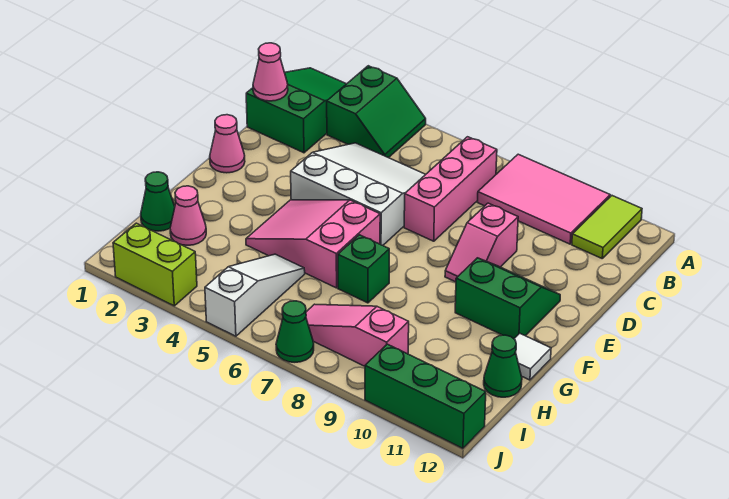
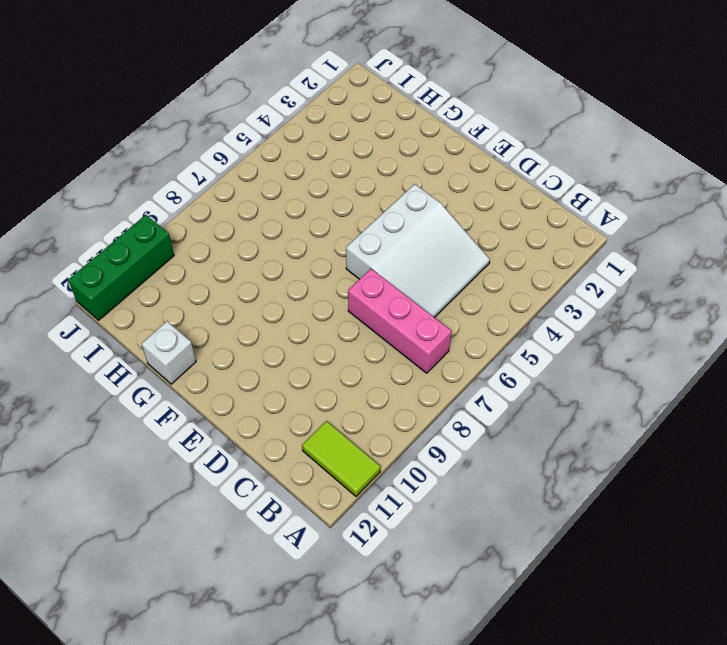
white 1x1 brick [141,321,196,384] -> white 1x1 tile [514,333,551,380]
none -> green 2x3 slope [246,68,346,153]
none -> green 2x2 slope [327,66,426,158]
none -> pink 2x3 tile [478,154,610,244]

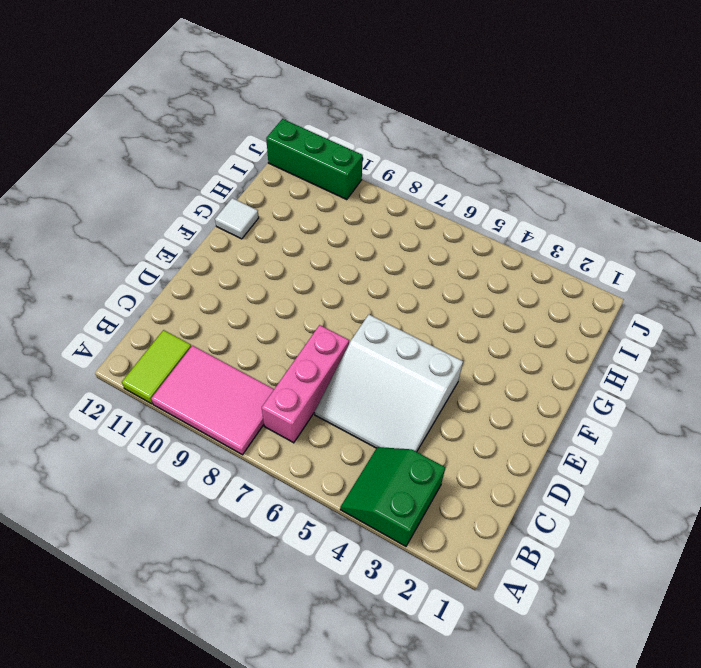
none -> green 2x3 slope [246,68,346,153]
none -> pink 1x2 slope [445,203,518,282]
none -> pink 1x1 cone [210,115,245,173]

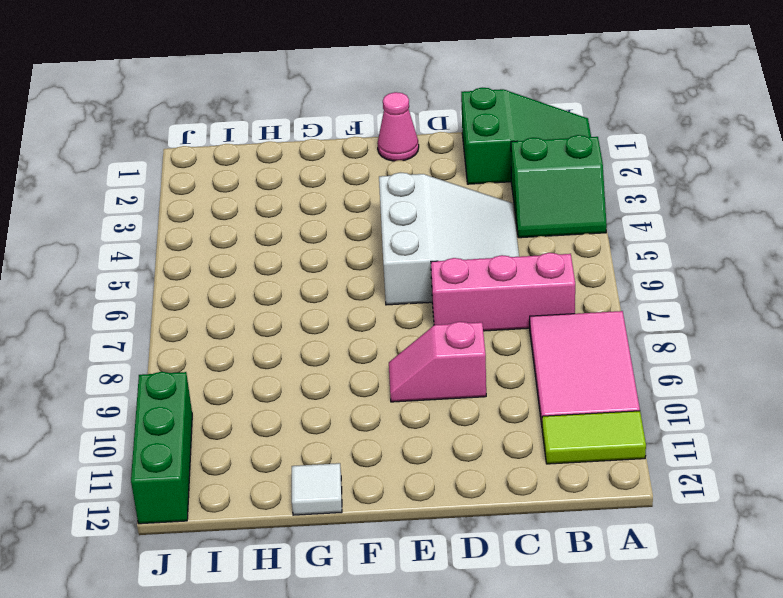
none -> green 2x2 slope [455,258,560,339]
none -> pink 2x3 slope [246,200,380,288]
none -> green 1x1 brick [338,235,389,303]

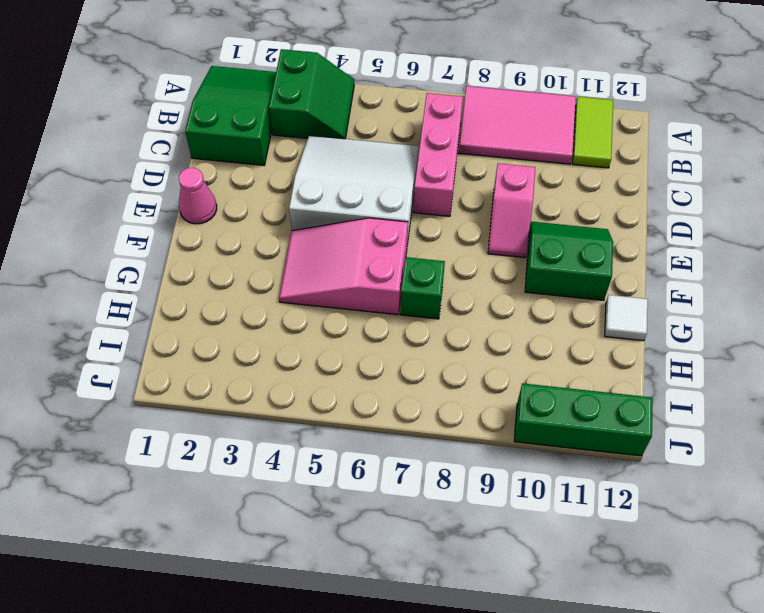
none -> green 1x1 cone [141,172,175,231]
none -> pink 1x1 cone [170,186,206,245]
none -> white 1x3 slope [205,254,305,336]

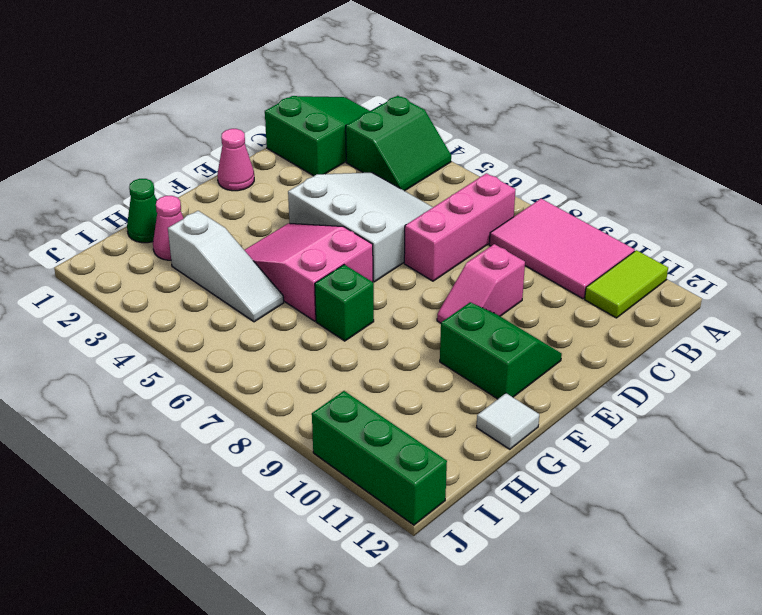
white 1x3 slope [168,211,284,322] -> white 1x3 slope turned to [205,254,305,336]
none -> green 1x1 cone [484,335,522,397]
none -> pink 1x3 slope [306,304,409,366]
none -> lime 1x2 brick [113,223,197,306]

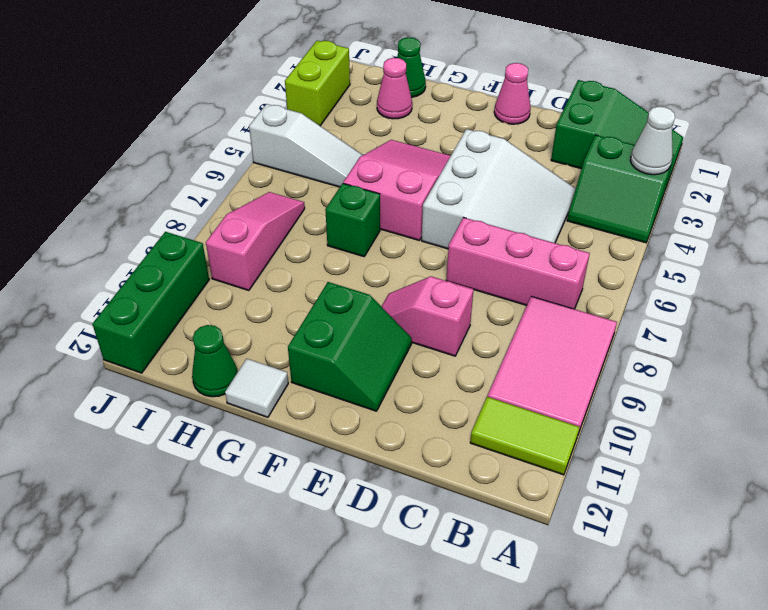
white 1x1 cone [630,107,675,175] -> none
none -> green 1x1 cone [276,301,314,362]
none -> pink 1x1 cone [253,43,288,101]

